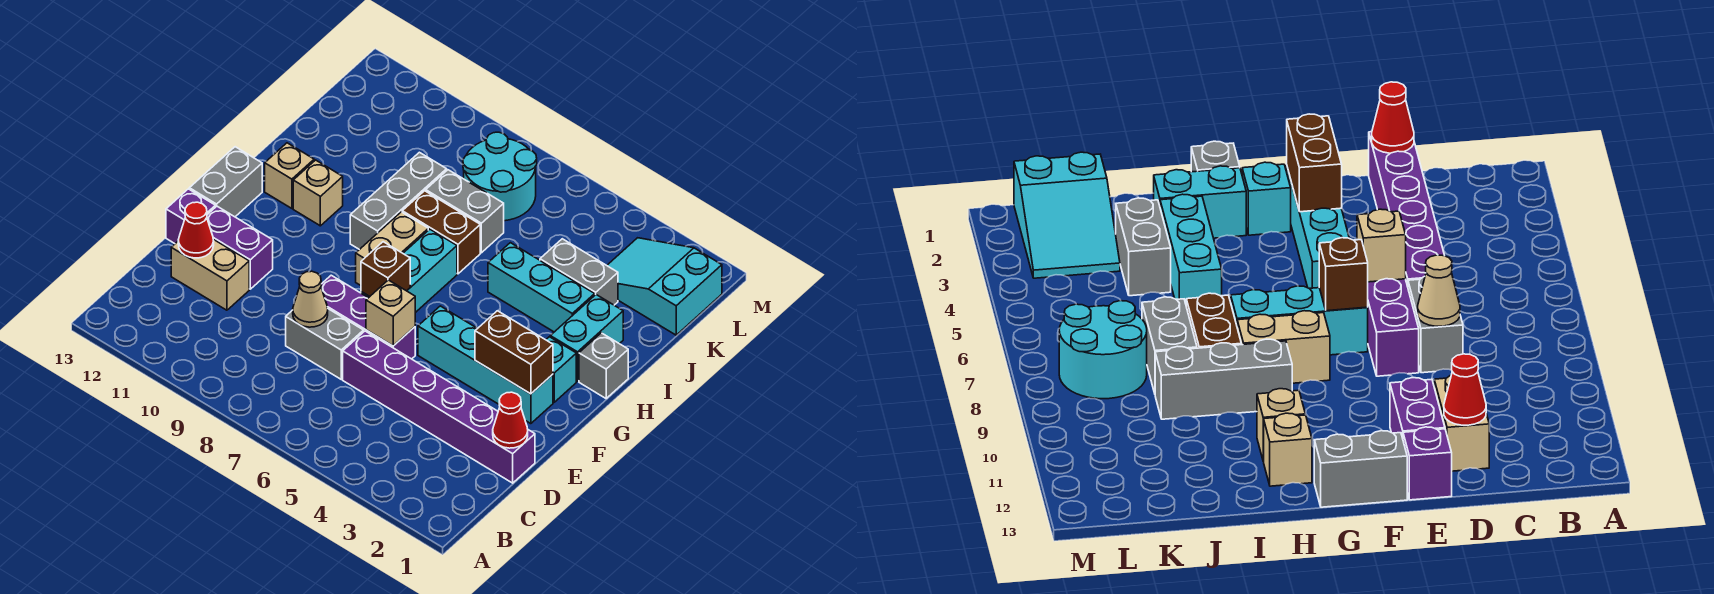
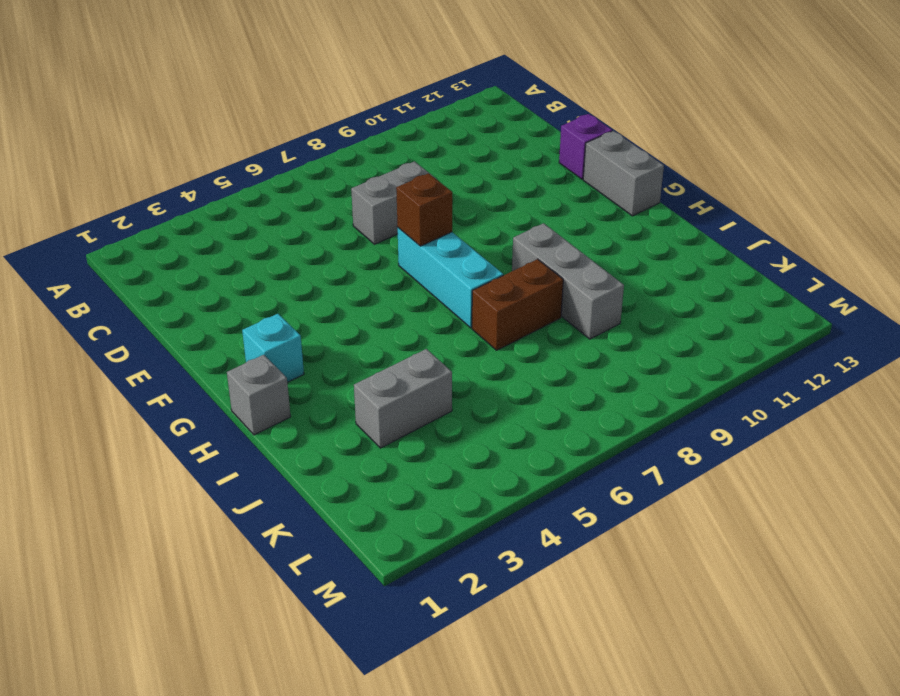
none -> purple 1x6 brick [343,331,535,483]
none -> tan 1x2 brick [171,239,249,310]
none -> purple 1x3 brick [321,275,415,359]

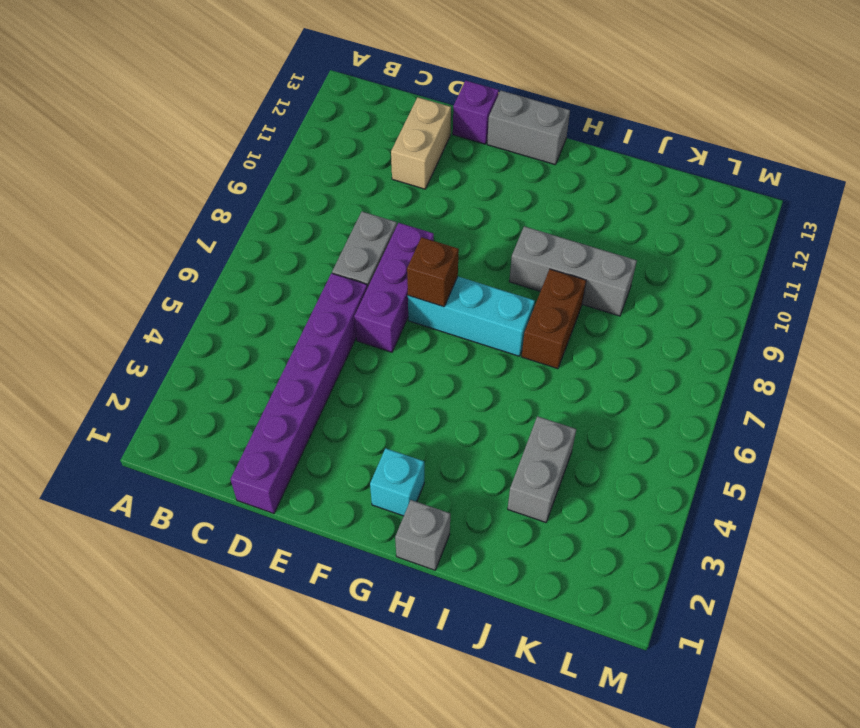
none -> purple 1x2 brick [207,206,273,289]
none -> cyan 1x4 brick [418,306,553,424]
none -> tan 1x2 brick [356,212,428,285]

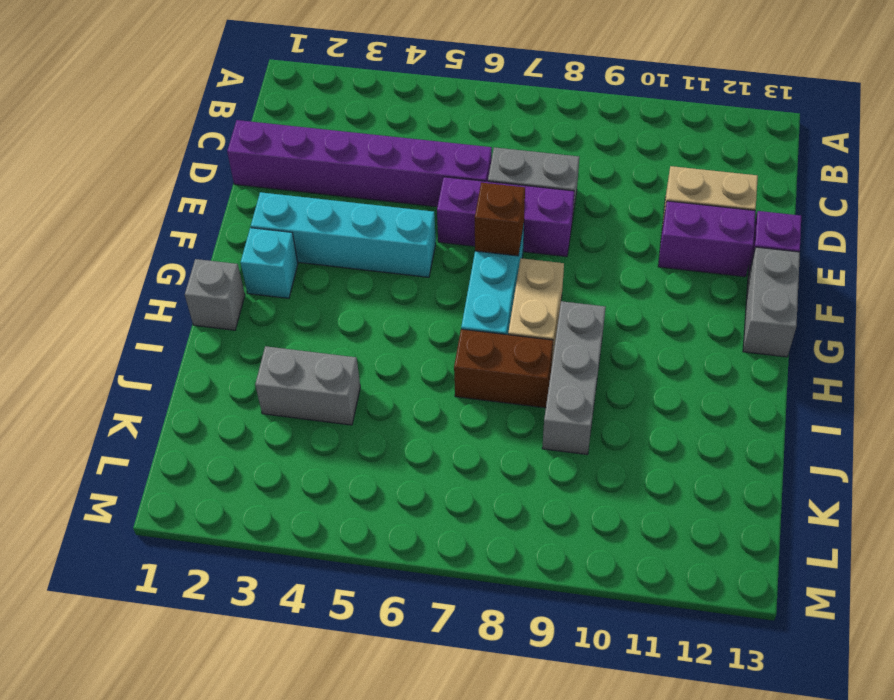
none -> cyan 1x2 brick [550,295,623,381]
none -> tan 1x1 brick [293,160,343,226]
none -> tan 1x1 brick [265,143,314,208]

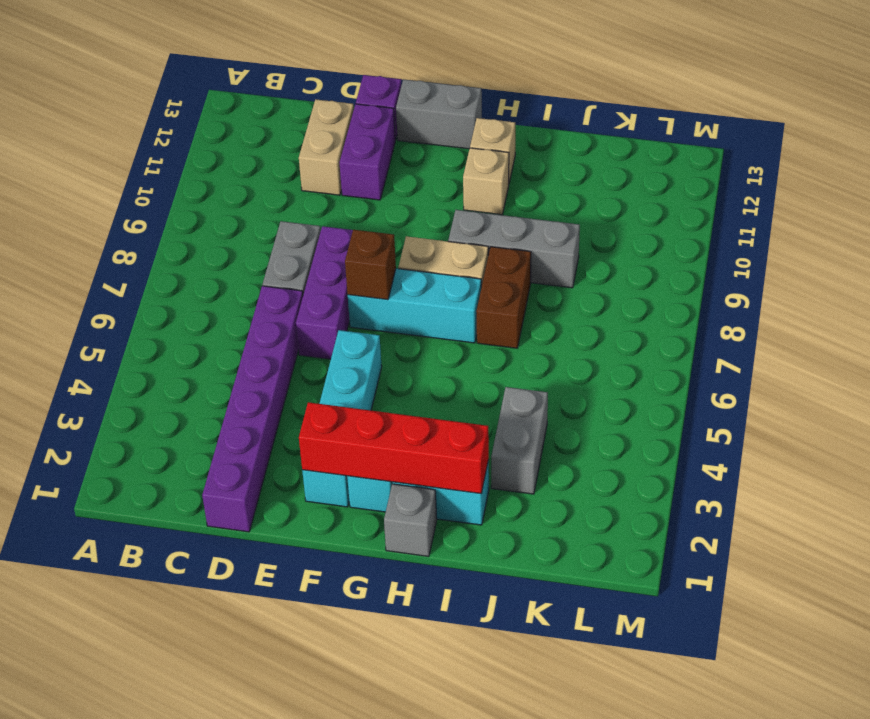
red 1x4 brick [299,402,489,494] -> brown 1x2 brick [475,311,553,394]
none -> cyan 1x3 brick [488,243,595,332]
none -> grey 1x2 brick [426,170,504,253]
none -> cyan 2x3 slope [607,238,722,335]

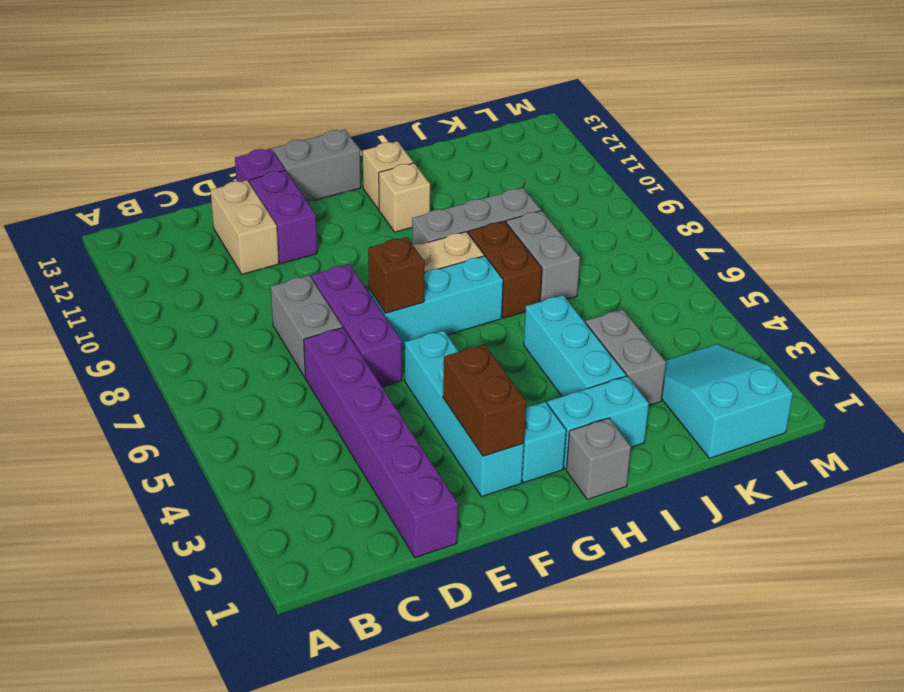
none -> cyan 2x2 round brick [463,132,537,221]
none -> red 1x1 cone [493,392,528,448]
none -> tan 1x1 cone [293,271,328,327]

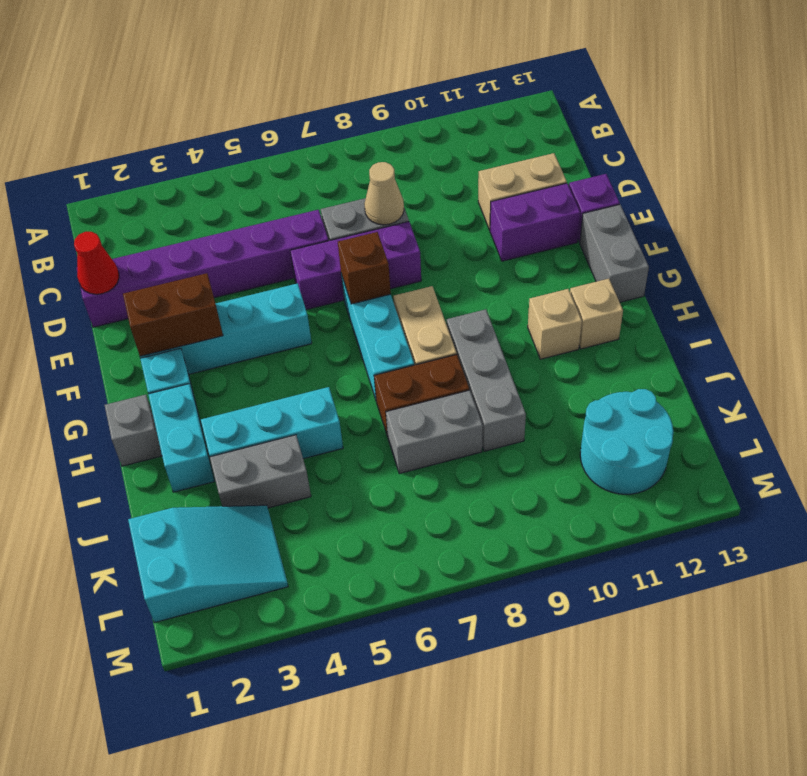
cyan 2x2 round brick [580,389,673,494] -> cyan 2x2 round brick moved to [463,132,537,221]
none -> red 1x1 cone [178,202,214,258]
none -> tan 1x1 brick [366,280,415,346]

